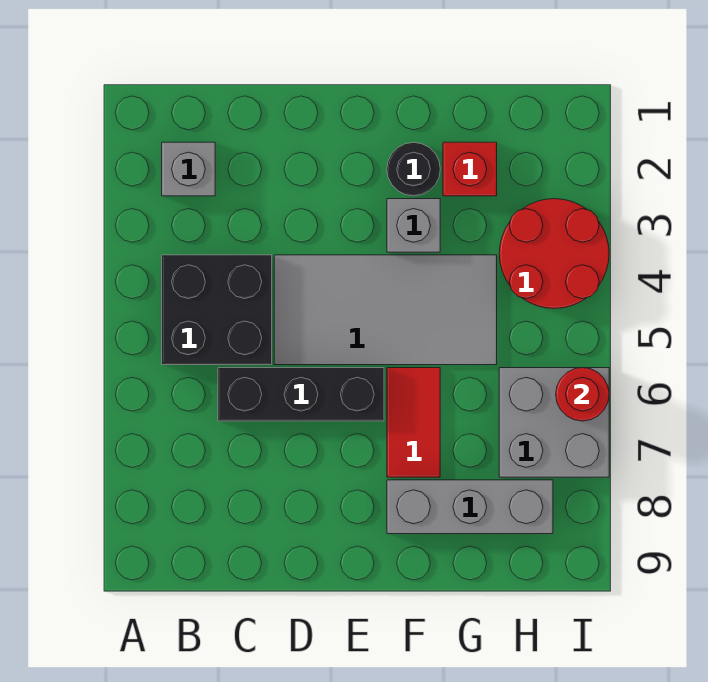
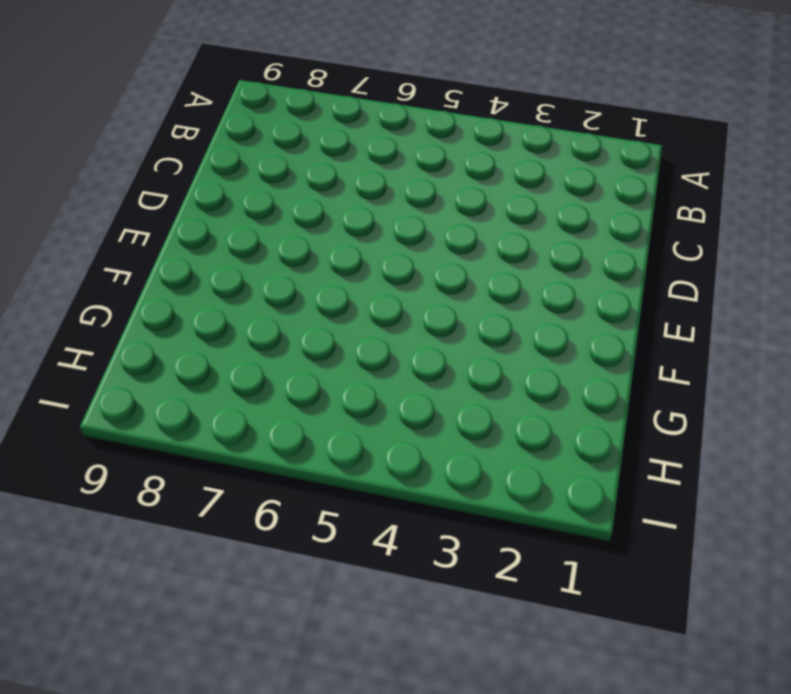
none -> grey 1x1 brick [162,142,215,196]
none -> black 2x2 brick [162,255,272,365]
none -> black 1x3 brick [218,368,384,421]

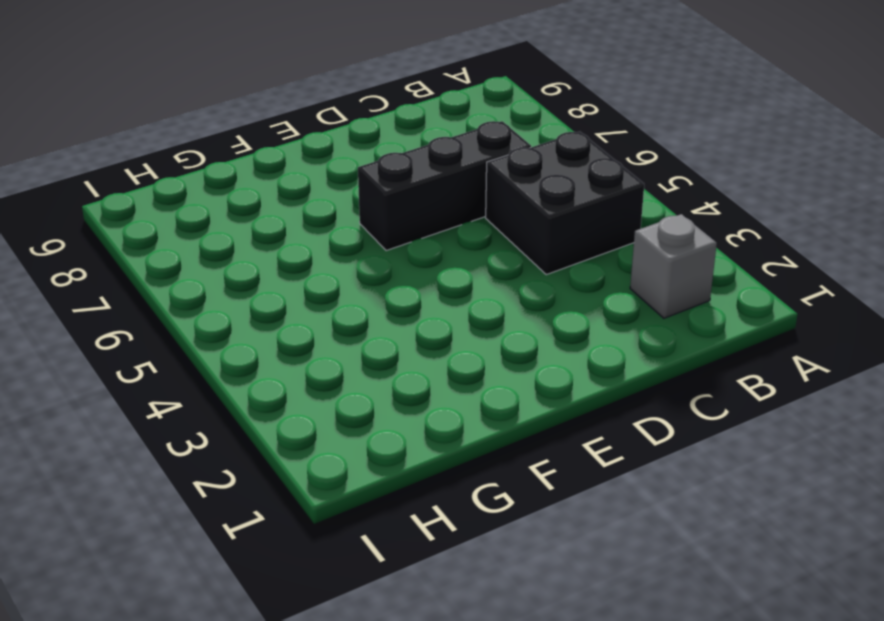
none -> grey 2x4 tile [274,255,497,365]
none -> black 1x1 round brick [387,142,440,196]
none -> grey 1x1 brick [387,199,440,252]

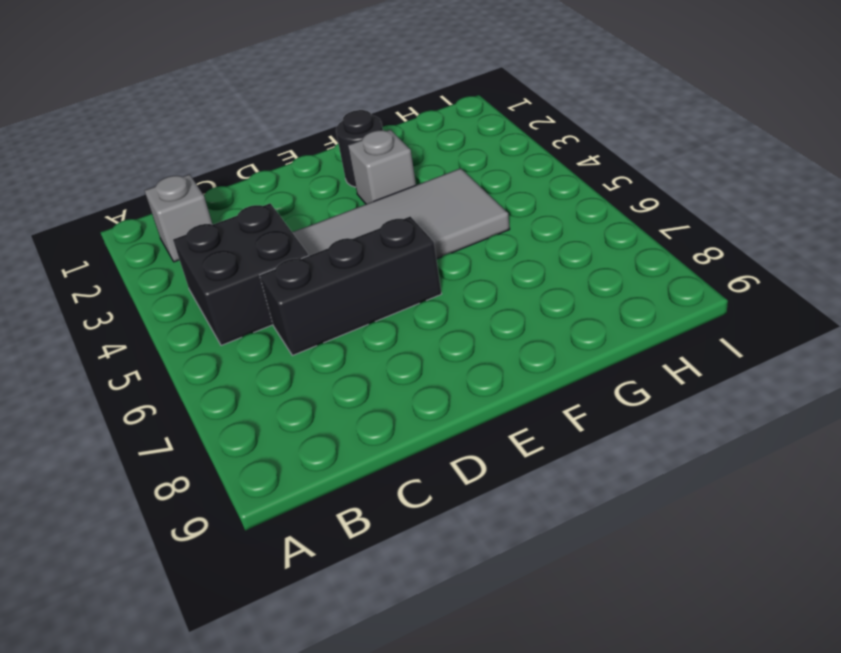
none -> red 1x2 tile [387,368,440,477]
none -> grey 1x3 brick [387,480,553,534]
none -> red 1x1 brick [443,142,497,196]

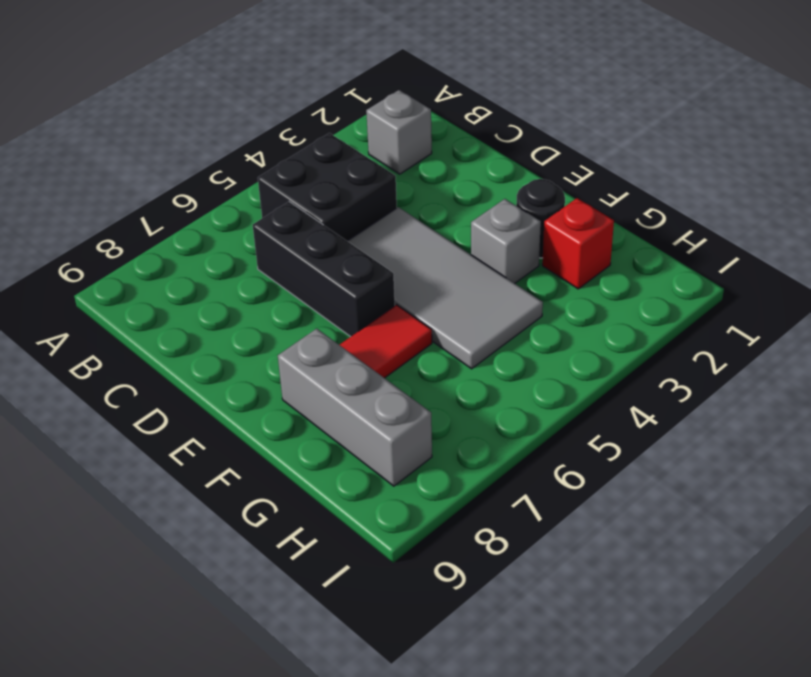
none -> red 2x2 round brick [499,199,609,309]
none -> grey 2x2 brick [499,368,609,477]
none -> red 1x1 round brick [556,368,609,421]

